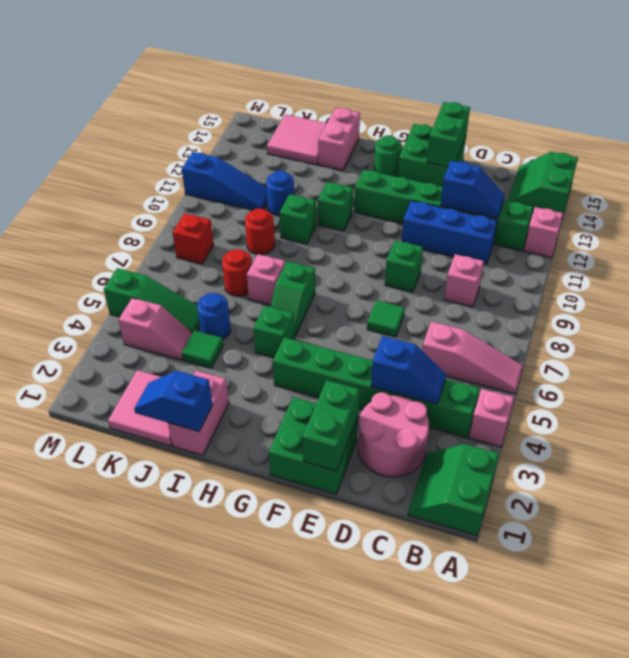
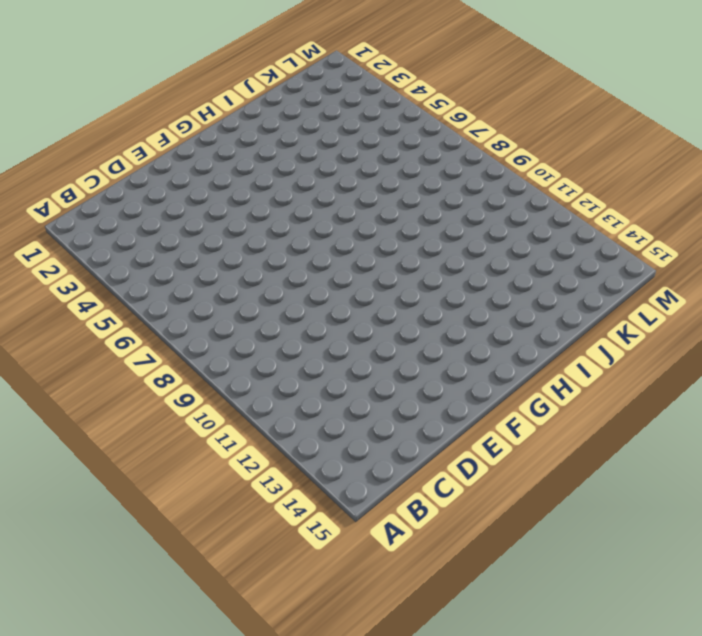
none -> green 2x2 slope [408,444,499,536]
none -> pink 1x1 brick [469,389,514,447]
none -> pink 1x3 slope [422,322,523,394]
none -> pink 1x1 brick [524,207,563,258]

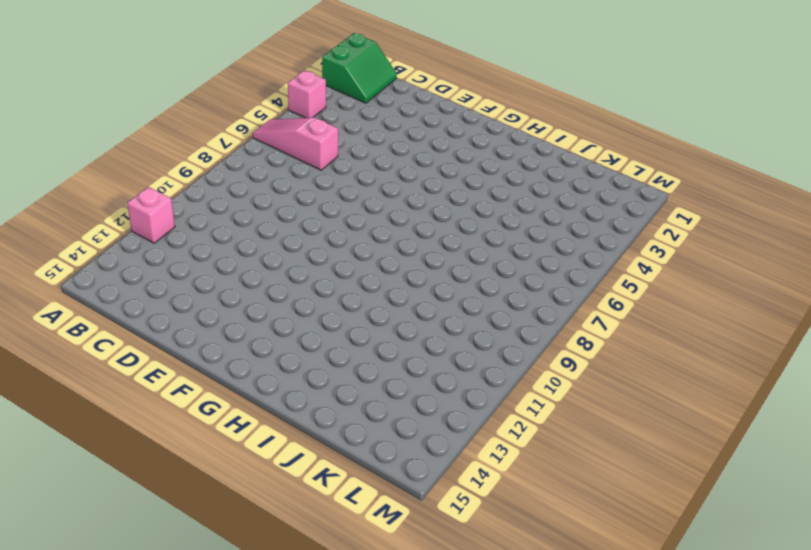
none -> green 2x2 slope [508,152,578,218]
none -> green 1x6 brick [273,337,480,438]
none -> green 1x6 brick [354,170,533,251]
none -> pink 2x2 round brick [358,393,429,477]

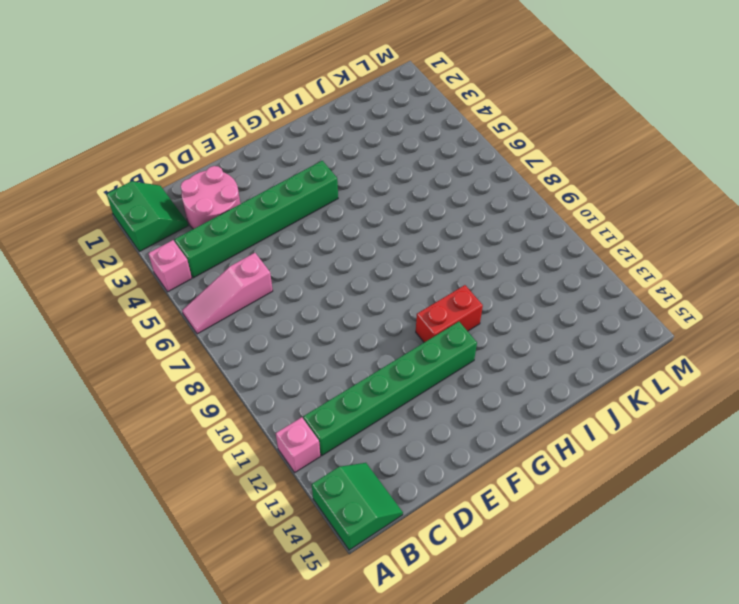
red 1x2 brick [416,285,483,342] -> green 1x1 brick [318,182,353,231]
none -> pink 1x1 brick [444,254,484,307]
none -> blue 1x3 brick [402,201,497,264]
none -> green 2x2 brick [269,397,358,494]
none -> green 1x1 tile [367,300,405,337]

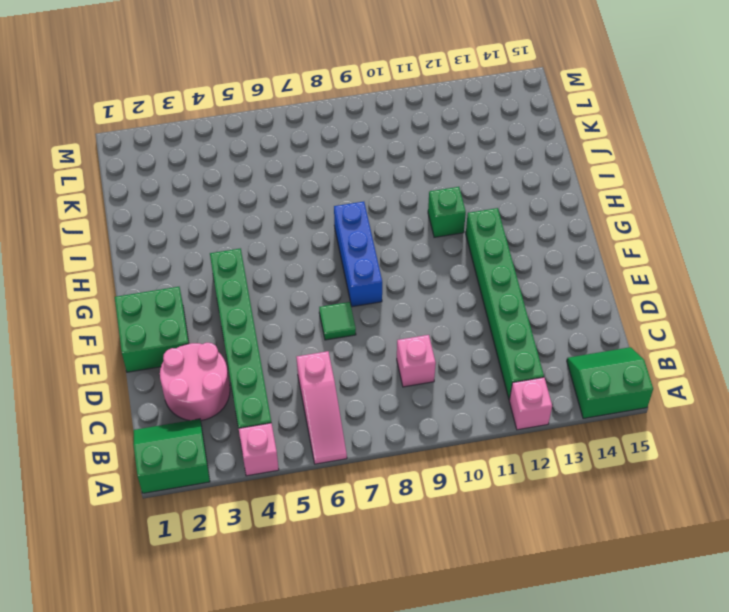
blue 1x3 brick [334,202,382,307] -> blue 1x3 brick moved to [402,201,497,264]
none -> green 1x1 brick [385,240,423,292]
none -> green 2x2 brick [398,124,466,187]
none -> green 1x1 round brick [374,135,402,177]
none -> green 1x1 brick [253,306,295,358]

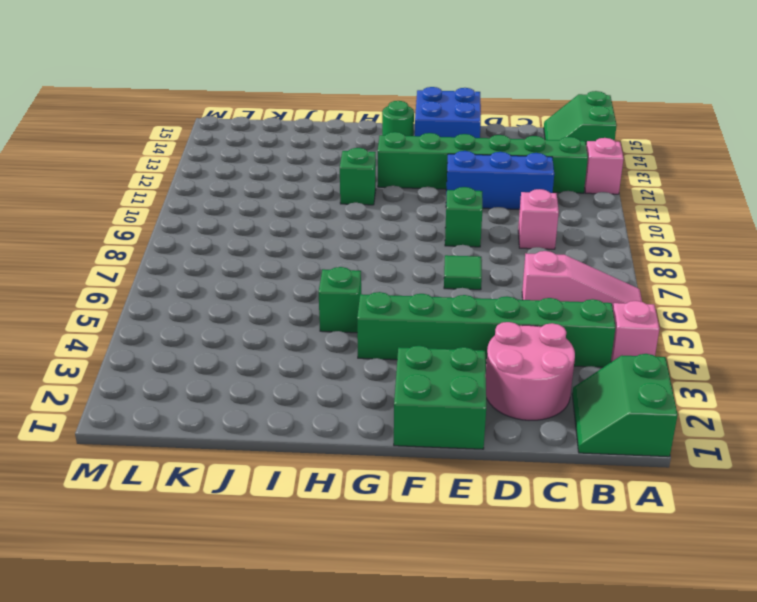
blue 2x2 brick [415,87,481,138] -> green 2x2 brick [398,124,466,187]
none -> green 1x2 slope [271,261,315,336]
none -> pink 1x2 brick [168,371,229,455]
none -> pink 1x1 brick [247,254,285,305]
none -> green 1x1 brick [280,194,316,244]

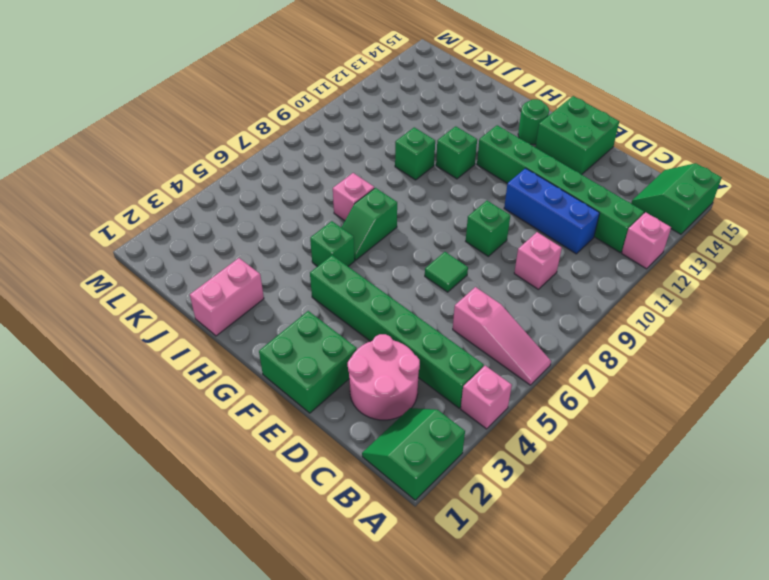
none -> pink 1x2 brick [318,108,360,170]
none -> pink 2x2 tile [108,370,172,446]
none -> green 1x1 tile [182,330,223,368]
none -> blue 1x1 round brick [197,293,231,339]

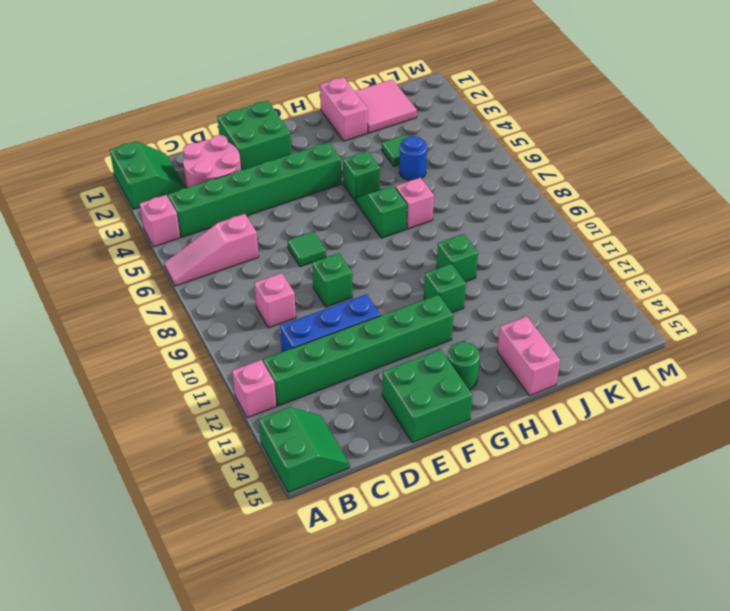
none -> red 1x1 round brick [222,249,252,296]
none -> red 1x1 round brick [245,209,275,255]
none -> blue 1x1 round brick [266,171,294,216]
none -> pink 2x2 tile [267,114,327,165]

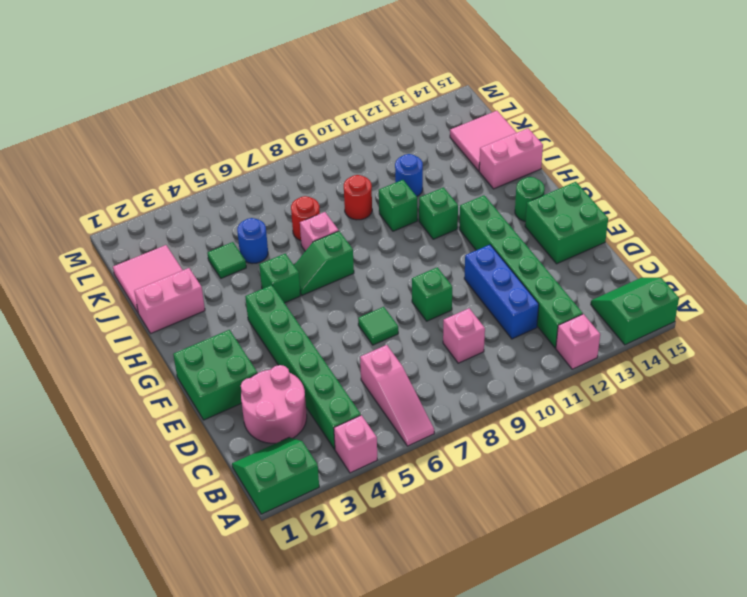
none -> pink 1x2 slope [119,298,192,360]
none -> green 1x3 slope [104,268,200,333]
none -> blue 1x3 slope [182,152,268,210]
none -> red 1x1 brick [173,213,214,264]

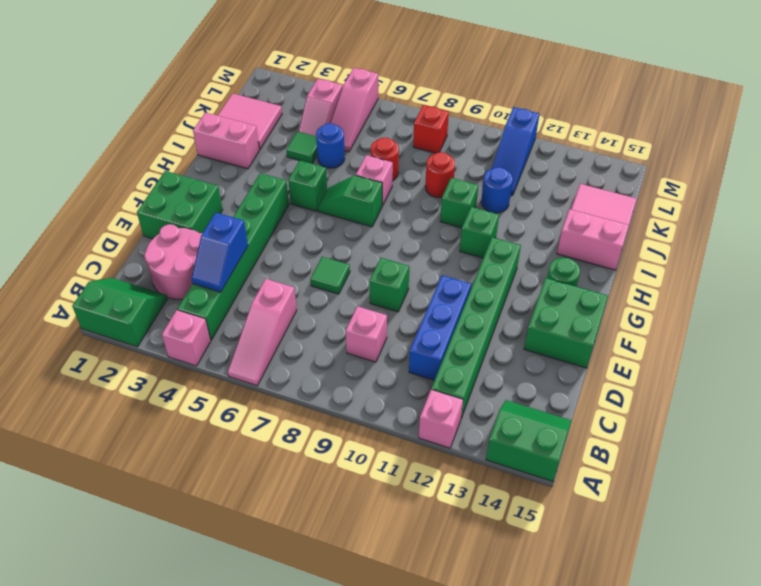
pink 1x3 slope [330,68,378,152] -> green 1x3 slope [104,268,200,333]
none -> blue 1x2 slope [440,161,505,219]
none -> green 1x2 brick [303,380,360,471]
none -> green 1x2 brick [427,102,470,167]
none -> blue 1x2 slope [134,371,213,431]

